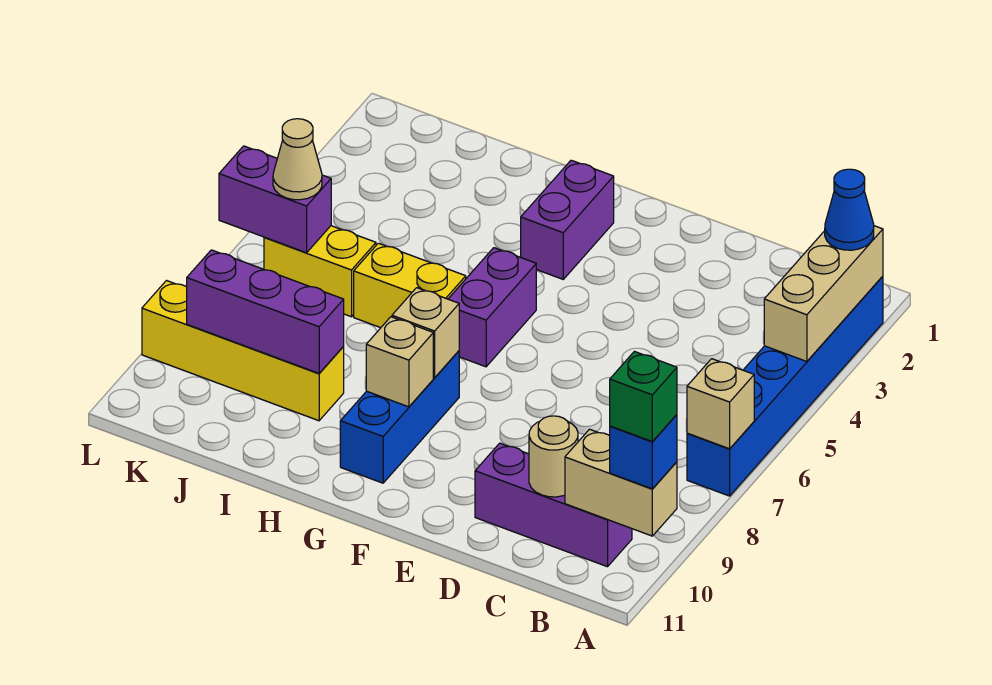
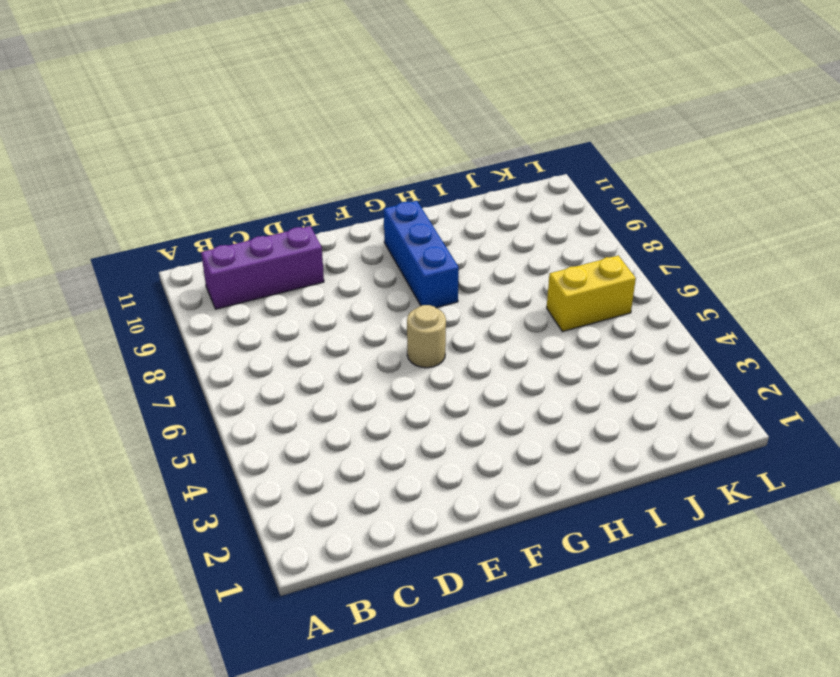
tan 1x1 round brick [407,305,446,368] -> tan 1x1 round brick moved to [529,416,578,497]
none -> blue 1x6 brick [687,276,883,496]
none -> purple 1x2 brick [521,160,614,279]
none -> purple 1x2 brick [449,248,536,367]

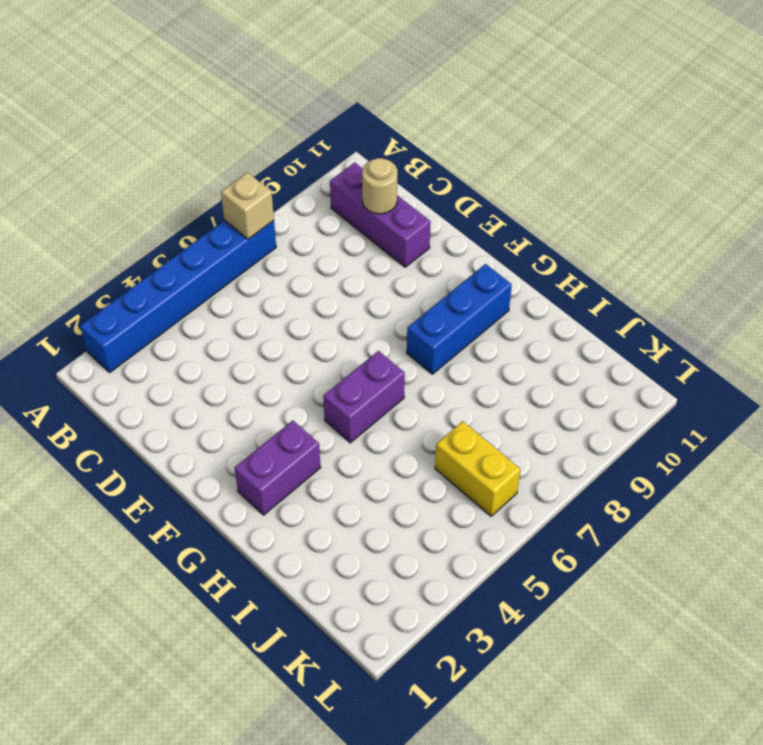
none -> yellow 1x2 brick [354,243,466,328]
none -> yellow 1x4 brick [142,281,344,421]
none -> tan 1x3 brick [764,226,883,361]

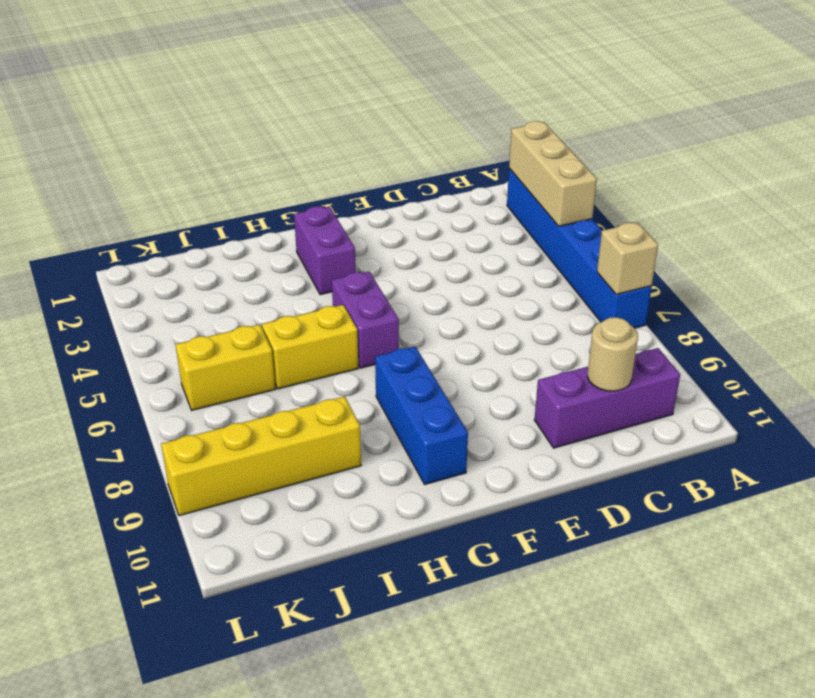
none -> tan 1x2 brick [565,429,677,536]
none -> tan 1x1 brick [392,288,459,378]
none -> tan 1x1 brick [366,317,433,407]

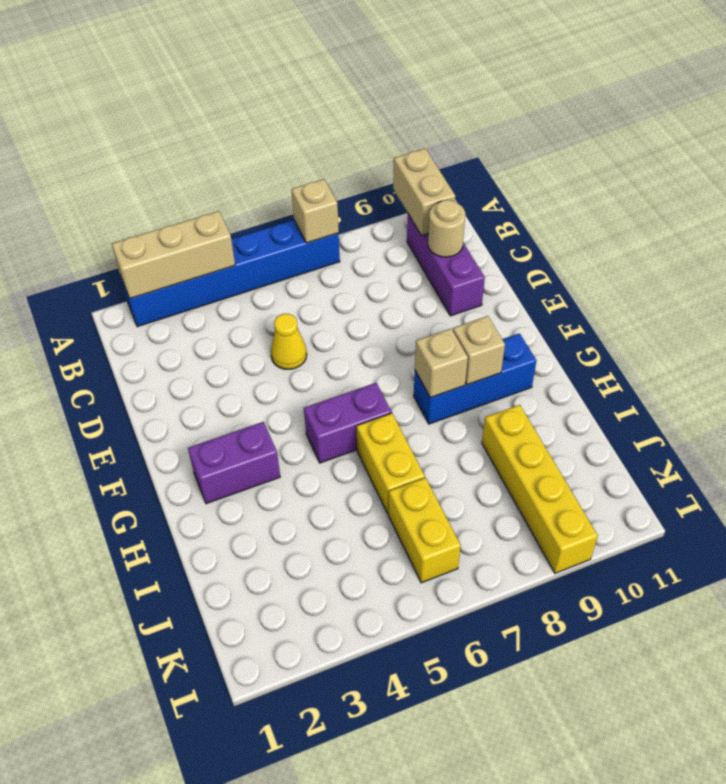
yellow 1x1 cone [271,314,307,369] -> none
none -> purple 1x3 brick [187,250,344,373]
none -> purple 1x2 brick [219,146,331,253]
none -> blue 1x1 cone [825,169,874,250]

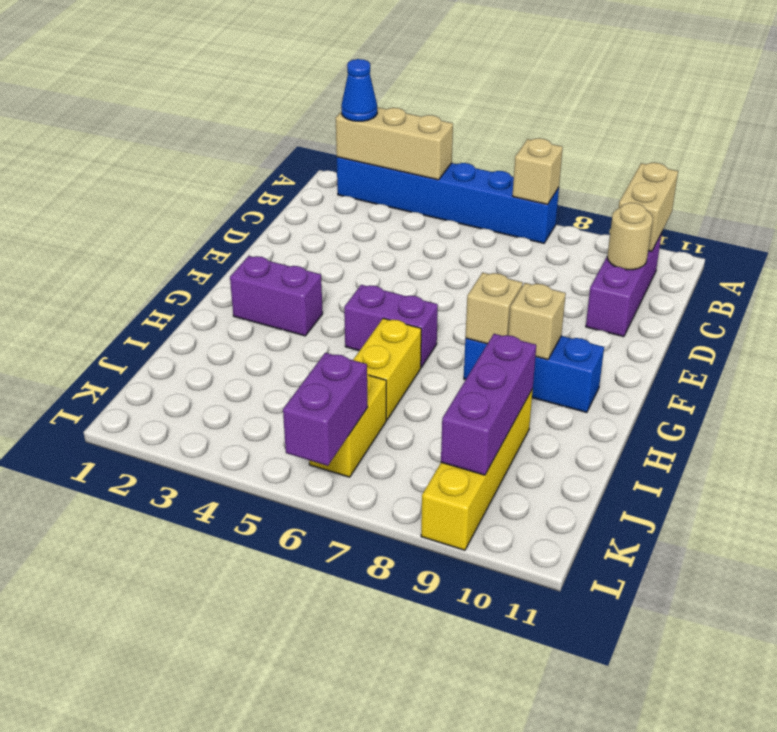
none -> blue 1x1 brick [610,415,677,489]
none -> tan 1x1 cone [273,119,322,200]
none -> green 1x1 brick [610,351,677,441]

